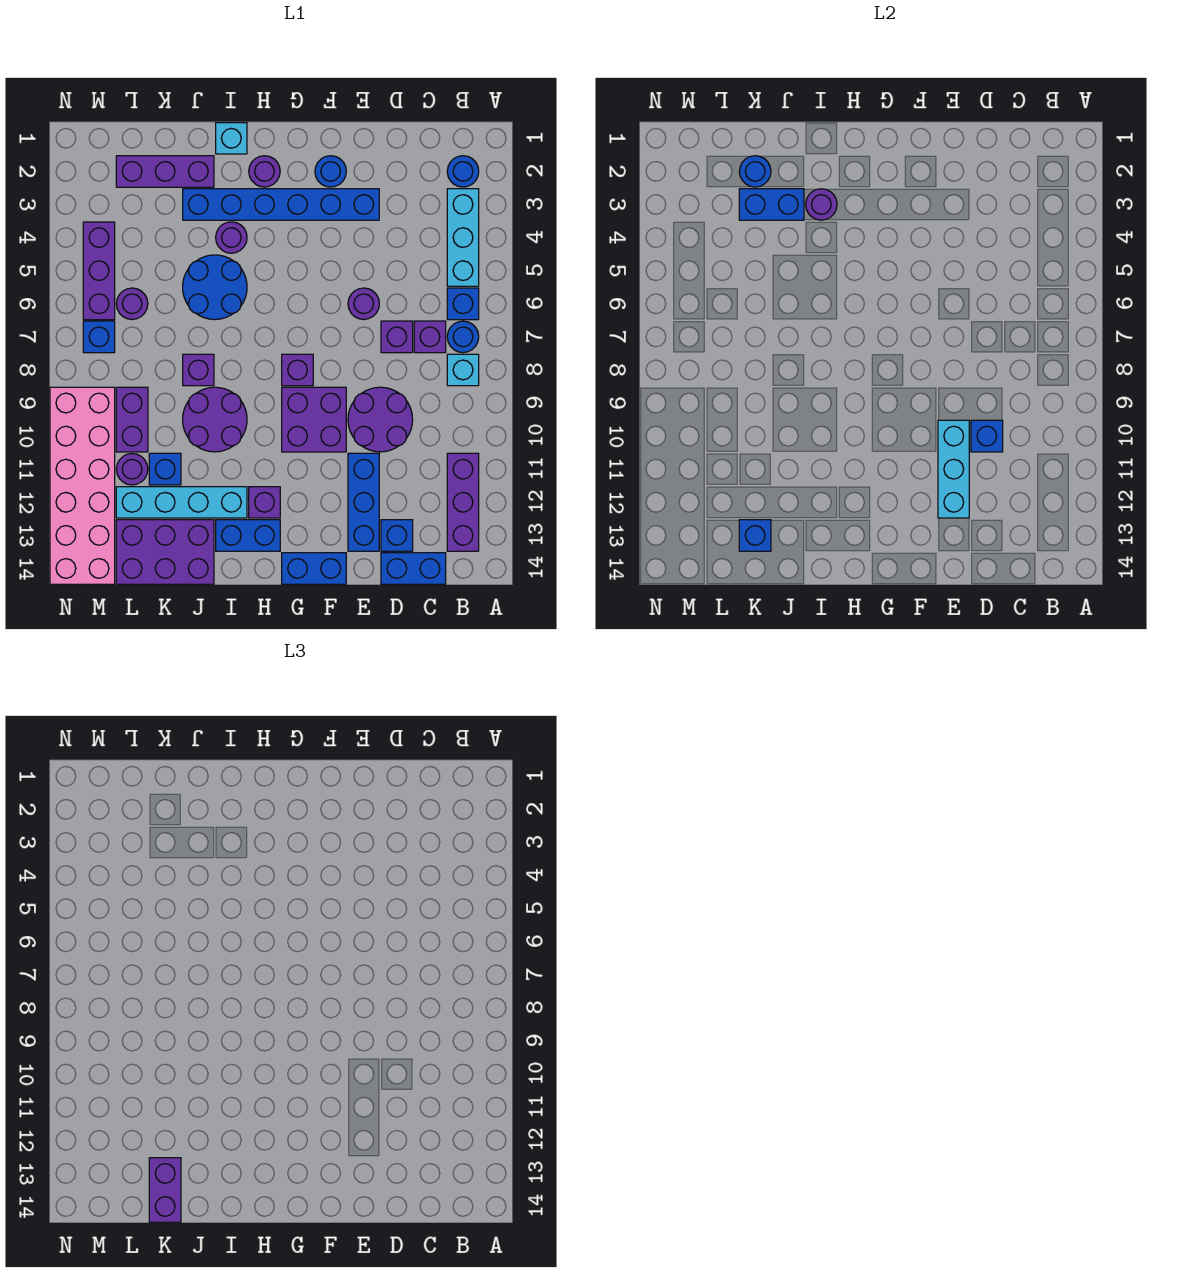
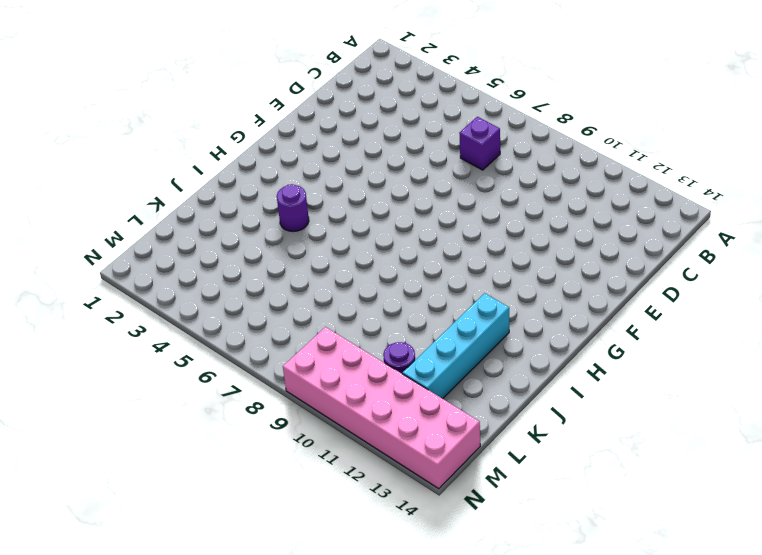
none -> blue 1x1 round brick [447,156,479,187]
none -> cyan 1x3 brick [447,189,479,286]
none -> blue 1x1 brick [447,288,479,320]
none -> blue 1x1 round brick [447,321,479,353]

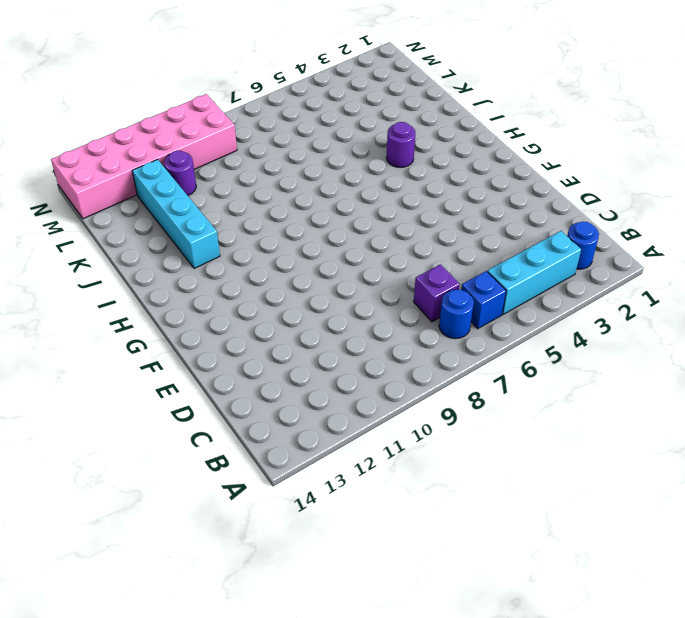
none -> cyan 1x1 brick [447,354,479,386]
none -> purple 1x3 brick [447,453,479,551]
none -> blue 1x2 brick [381,553,446,584]
none -> purple 1x1 brick [381,321,413,353]

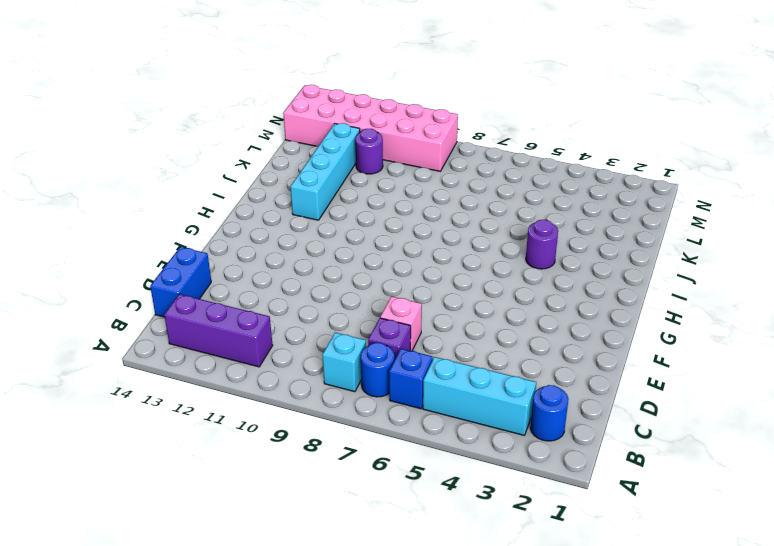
pink 1x1 brick [380,296,422,351] -> purple 1x1 brick [381,321,413,353]
none -> purple 2x2 round brick [348,387,413,452]
none -> blue 1x1 brick [381,520,413,551]
none -> blue 1x6 brick [183,189,379,220]
none -> purple 1x1 round brick [348,288,379,320]

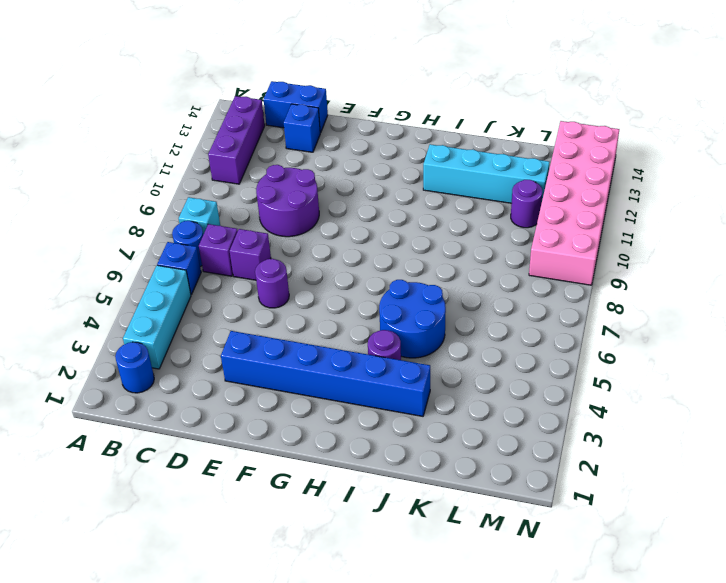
none -> blue 1x3 brick [348,453,379,551]
none -> blue 1x1 round brick [315,156,346,187]
none -> purple 2x2 brick [282,387,346,452]
none -> blue 1x2 brick [282,553,346,584]

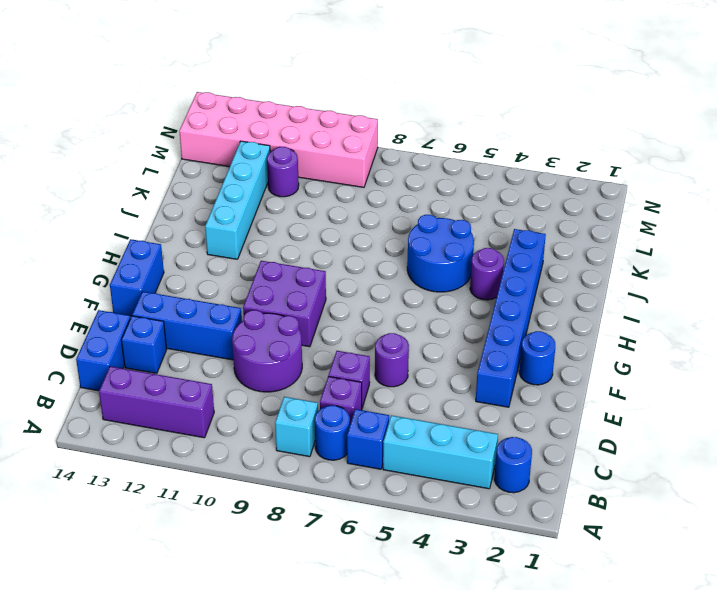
none -> purple 1x1 brick [282,354,313,386]
none -> purple 1x1 round brick [249,156,280,187]
none -> purple 1x1 brick [249,487,280,518]
none -> blue 1x2 brick [216,520,280,551]

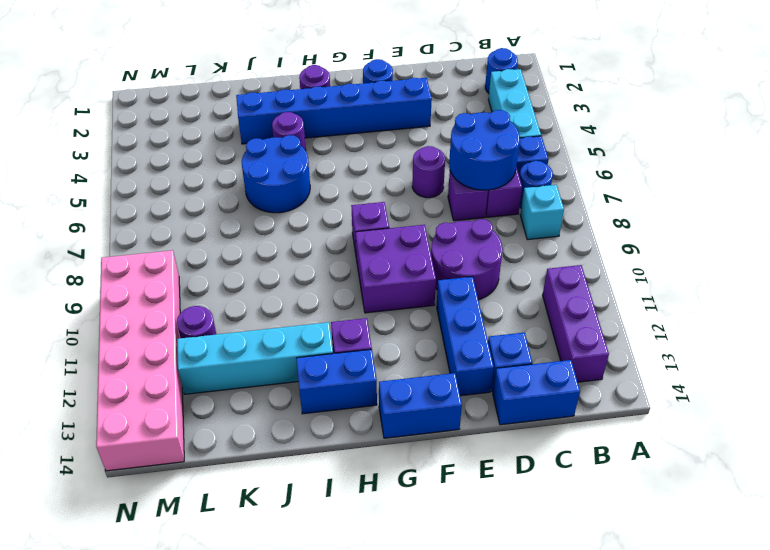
blue 2x2 round brick [449,110,520,190] -> none
none -> cyan 1x1 brick [216,123,247,154]
none -> purple 2x2 round brick [183,387,247,452]
none -> purple 1x3 brick [116,156,214,187]
none -> purple 1x1 brick [183,354,214,386]

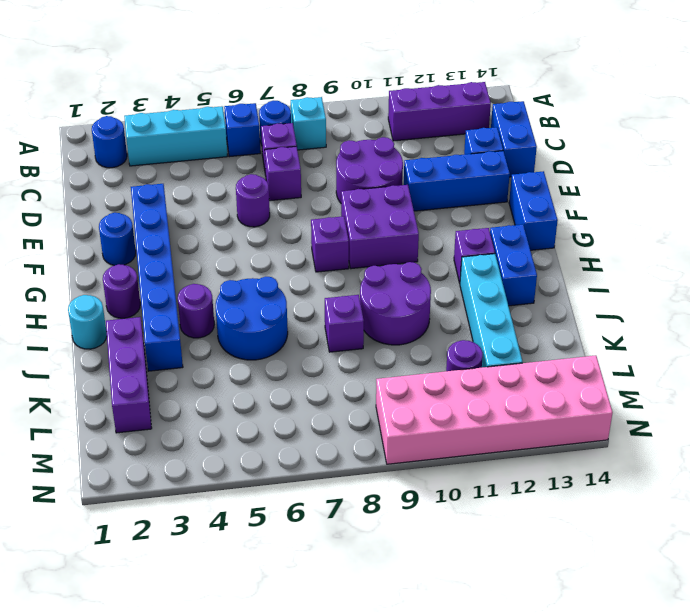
cyan 1x1 round brick [68,295,107,349] -> cyan 1x1 brick [216,123,247,154]
none -> purple 2x3 brick [116,520,214,584]
none -> blue 1x1 brick [149,453,181,485]
none -> purple 1x1 round brick [116,288,148,319]
none -> purple 1x2 brick [116,387,148,452]

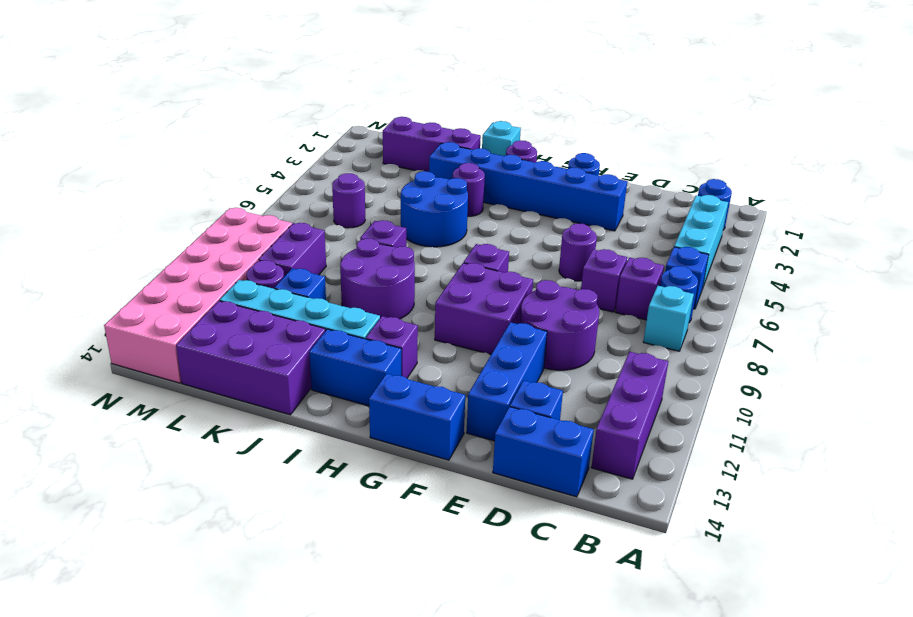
none -> purple 1x3 brick [83,222,115,320]
none -> blue 1x1 brick [83,321,115,353]
none -> blue 1x1 brick [971,420,1003,452]
none -> cyan 1x3 brick [938,420,969,518]

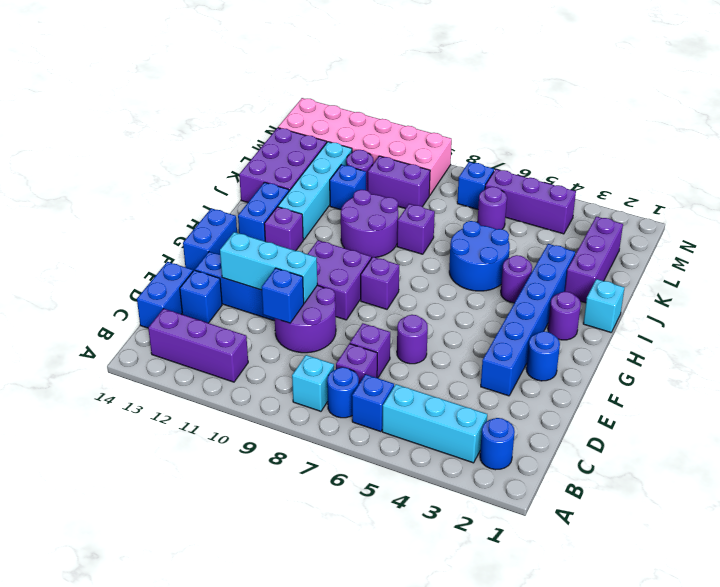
none -> purple 1x1 round brick [806,189,837,220]
none -> blue 1x2 brick [739,189,804,220]
none -> blue 1x1 round brick [739,156,771,187]
none -> blue 1x1 brick [739,520,771,551]

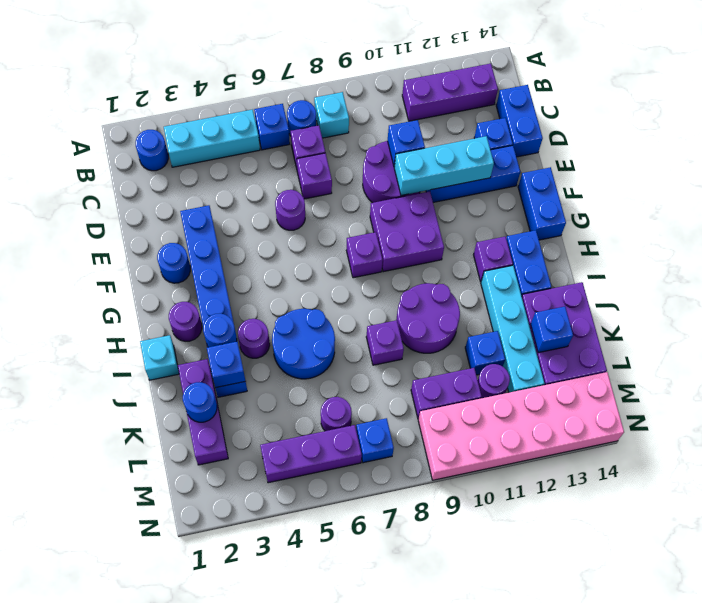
blue 1x1 round brick [203,313,237,347] -> purple 1x1 round brick [806,189,837,220]
blue 1x1 brick [207,341,245,388] -> blue 1x2 brick [739,189,804,220]
none -> purple 1x2 brick [149,1158,181,1222]

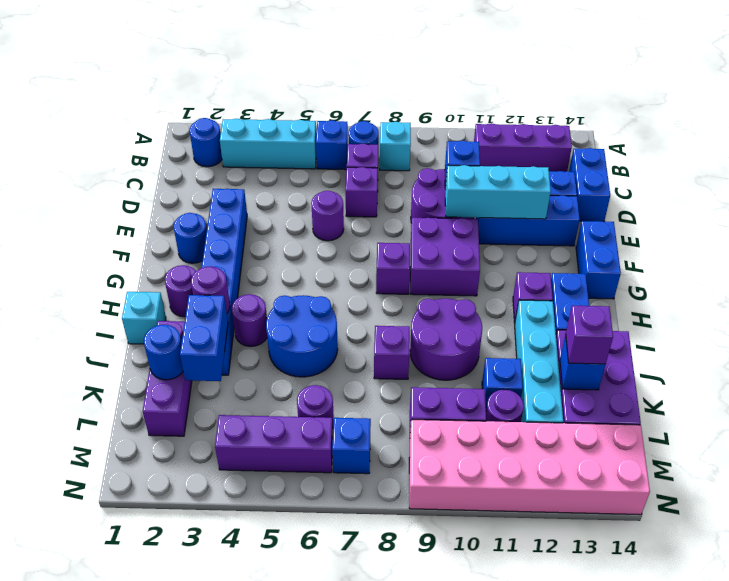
purple 1x1 brick [566,306,613,364] -> purple 1x2 brick [149,1158,181,1222]

